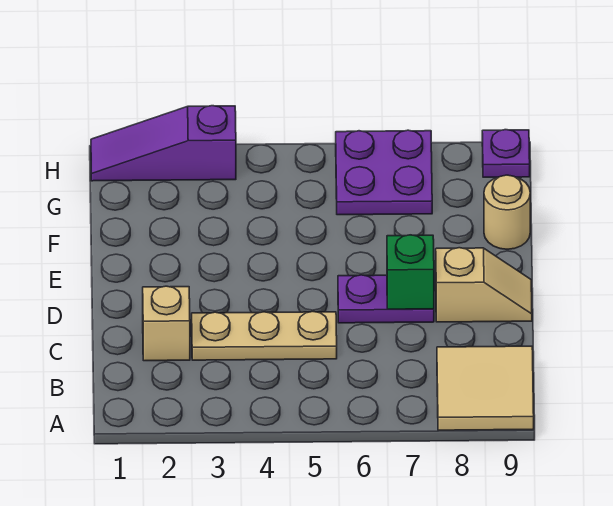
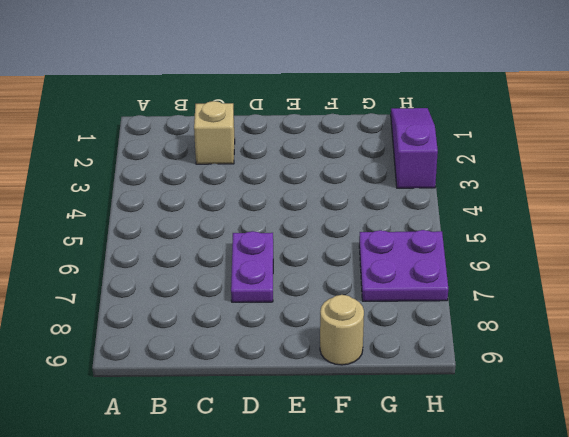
none -> tan 2x2 tile [437,346,534,430]
none -> tan 1x3 plate [192,312,337,360]

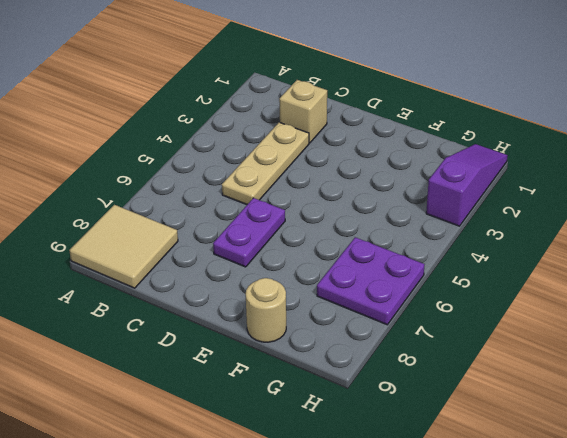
none -> tan 1x2 slope [436,248,532,322]
none -> purple 1x1 plate [482,130,530,177]

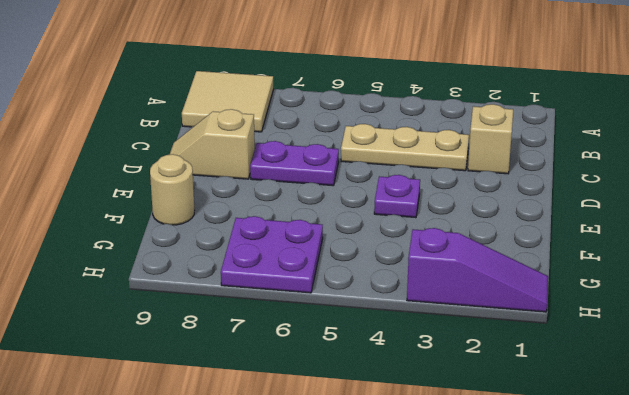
purple 1x1 plate [374,175,420,218] -> purple 1x1 plate moved to [482,130,530,177]
none -> green 1x1 brick [387,235,434,309]

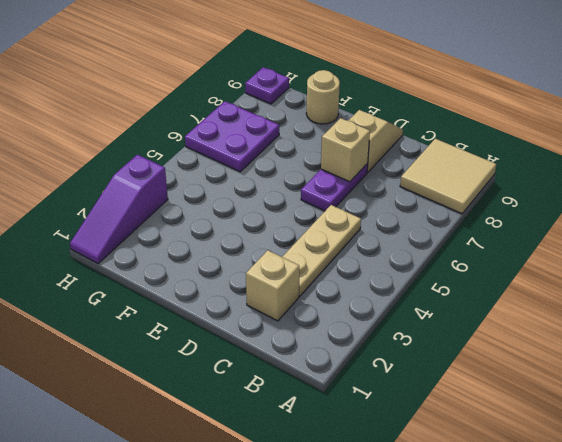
tan 1x1 brick [321,118,370,182] -> green 1x1 brick [387,235,434,309]

